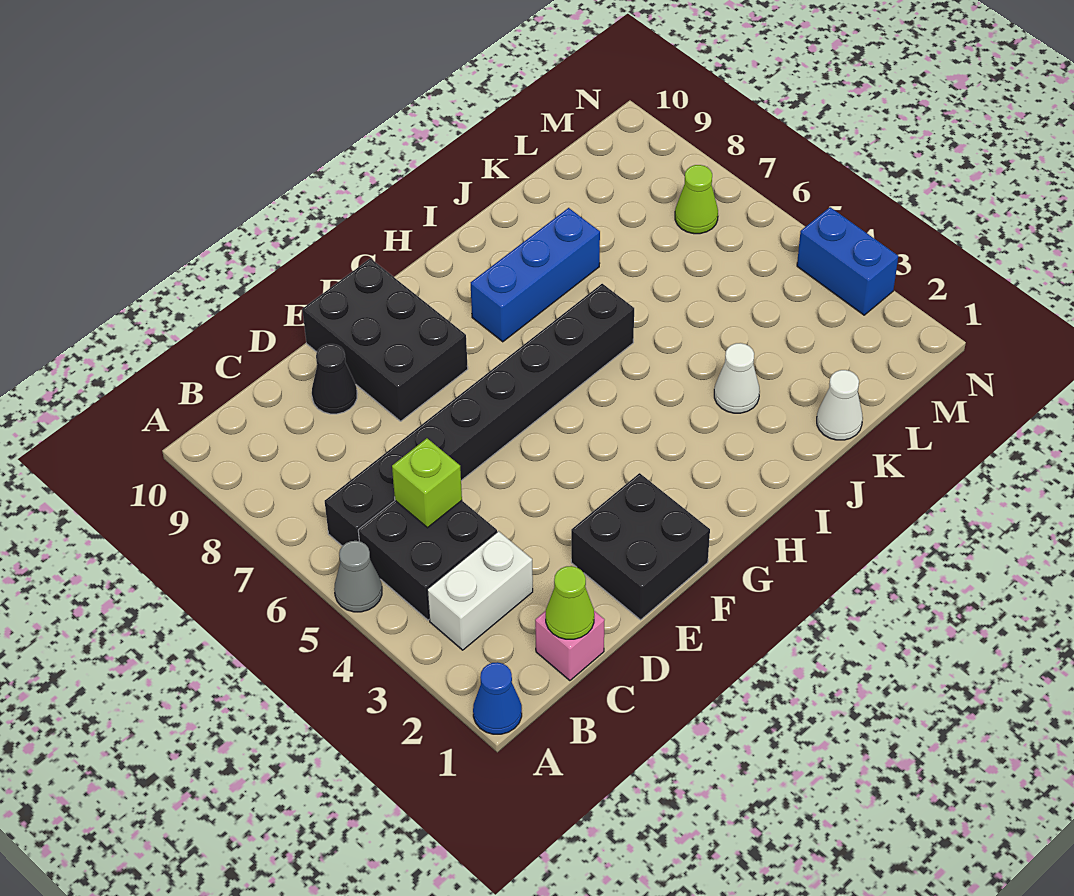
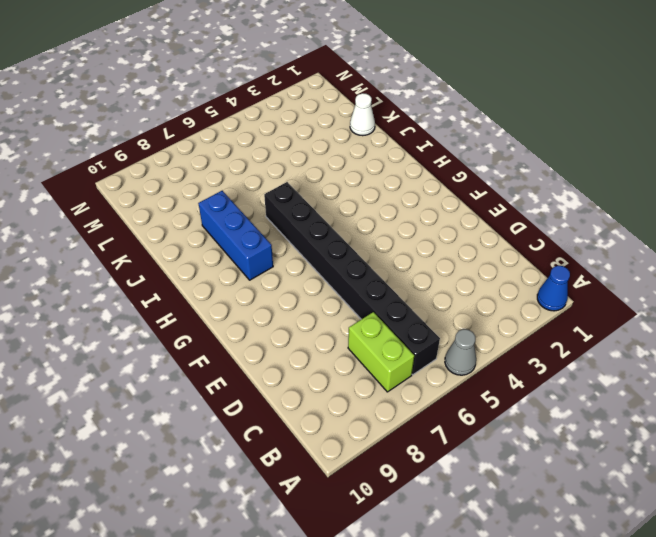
lime 1x2 brick [348,312,414,392] -> none
none -> white 1x2 brick [427,531,533,650]
none -> black 2x2 brick [358,501,497,620]
none -> pink 1x1 brick [535,611,604,681]

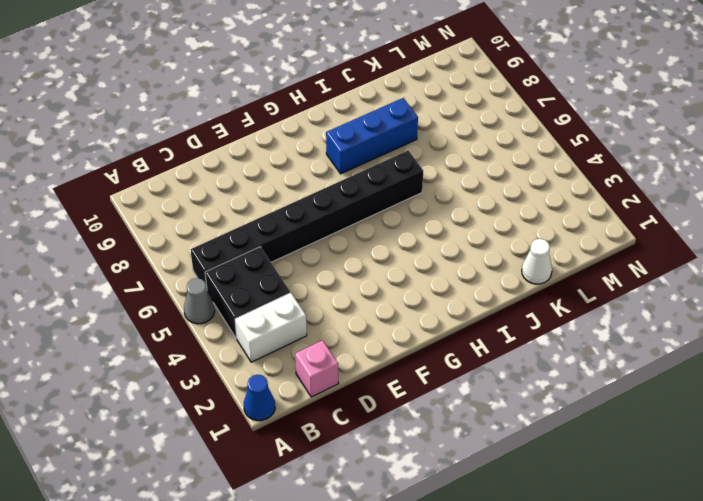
none -> black 1x1 cone [312,344,357,414]
none -> black 2x2 brick [571,473,710,620]
none -> black 2x3 brick [302,259,468,421]

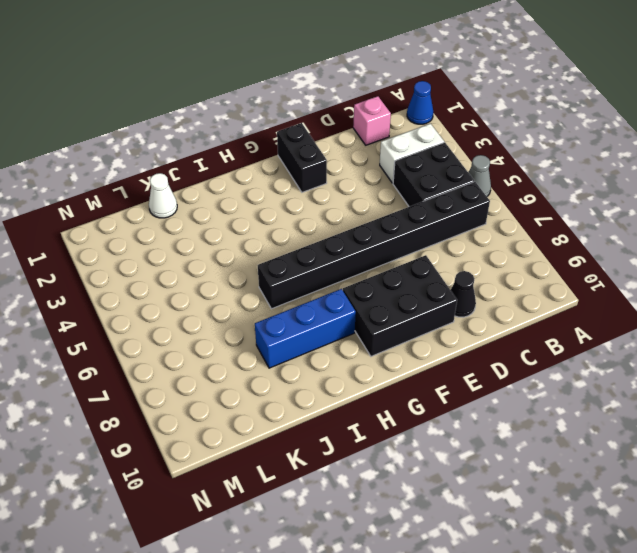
black 2x3 brick [343,255,457,356] -> black 2x3 brick turned to [302,259,468,421]
black 1x2 brick [277,123,327,192] -> black 2x2 brick [571,473,710,620]
none -> white 1x1 cone [714,343,760,413]
none -> lime 1x1 cone [675,165,718,234]
none -> blue 1x2 brick [797,207,898,315]

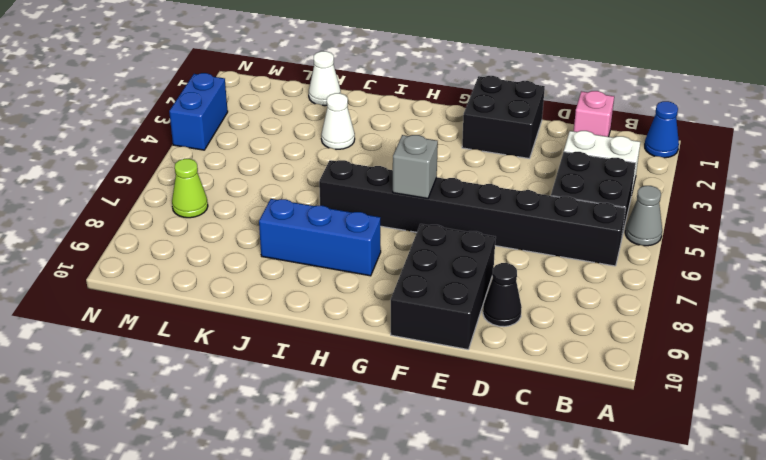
grey 1x1 brick [393,135,438,198] -> none
none -> lime 1x1 cone [546,566,594,639]
none -> lime 1x1 brick [392,438,462,528]

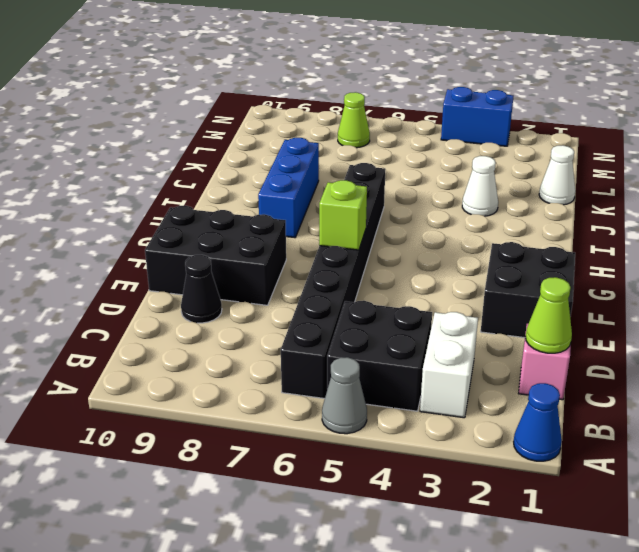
lime 1x1 brick [319,180,367,250] -> lime 1x1 brick moved to [392,438,462,528]

